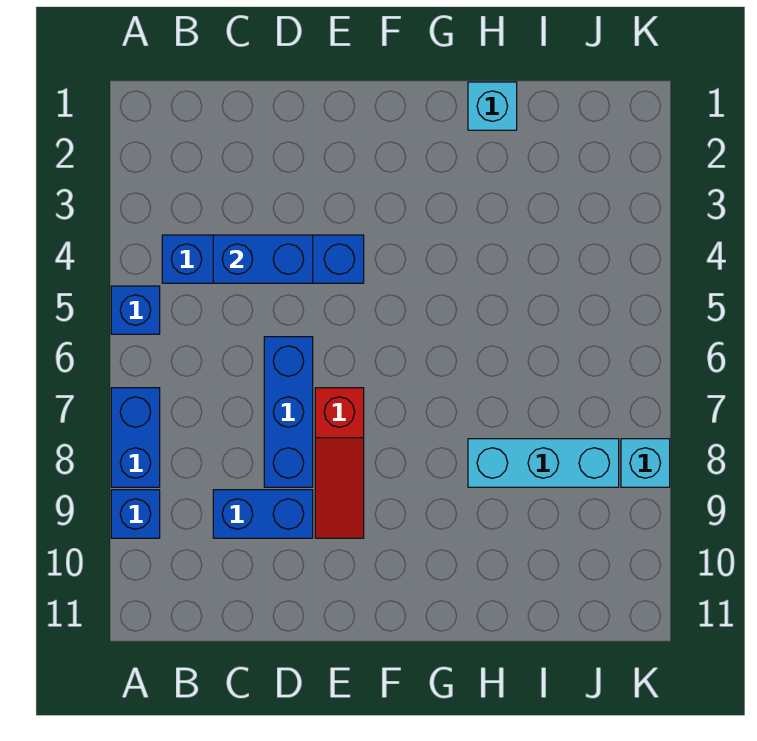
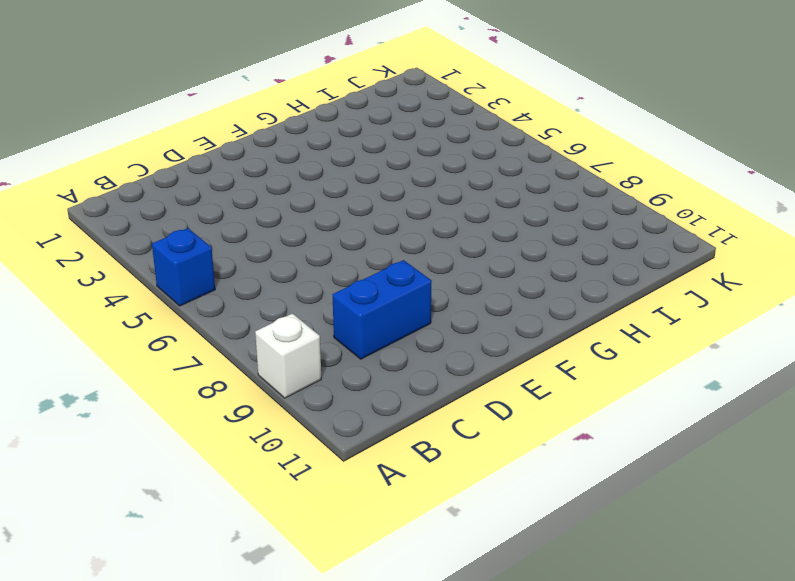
white 1x1 brick [255,314,321,398] -> blue 1x1 brick [111,490,160,538]
none -> blue 1x2 brick [111,388,160,487]
none -> blue 1x4 brick [162,235,364,283]

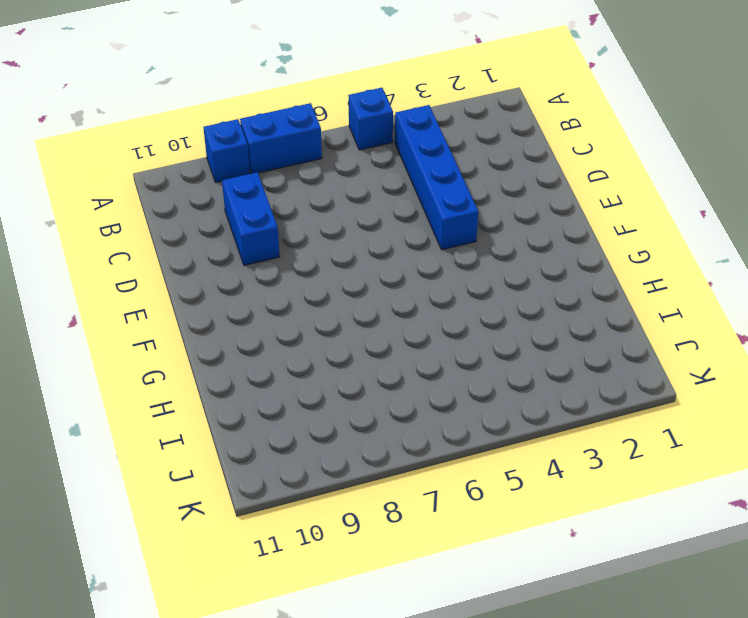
none -> blue 1x3 brick [264,337,313,487]
none -> red 1x3 slope [315,388,364,538]

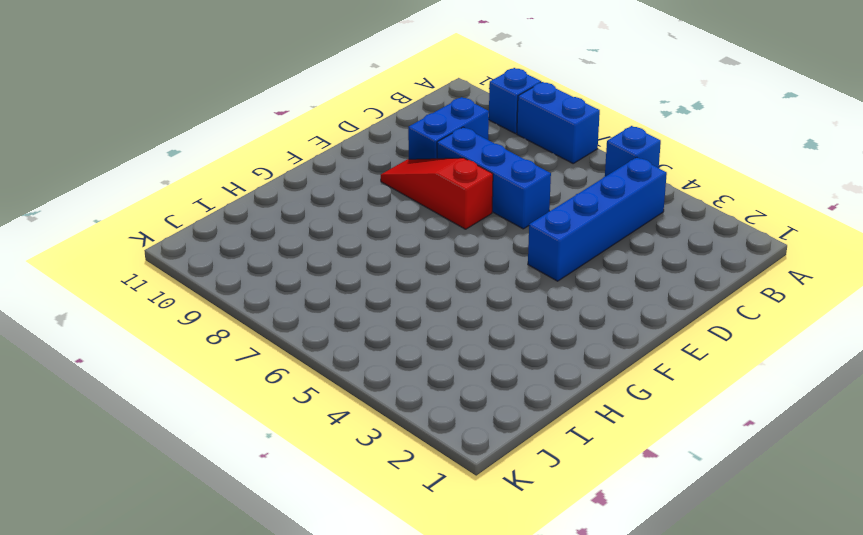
none -> cyan 1x1 brick [468,82,517,130]
none -> cyan 1x3 brick [468,439,619,487]

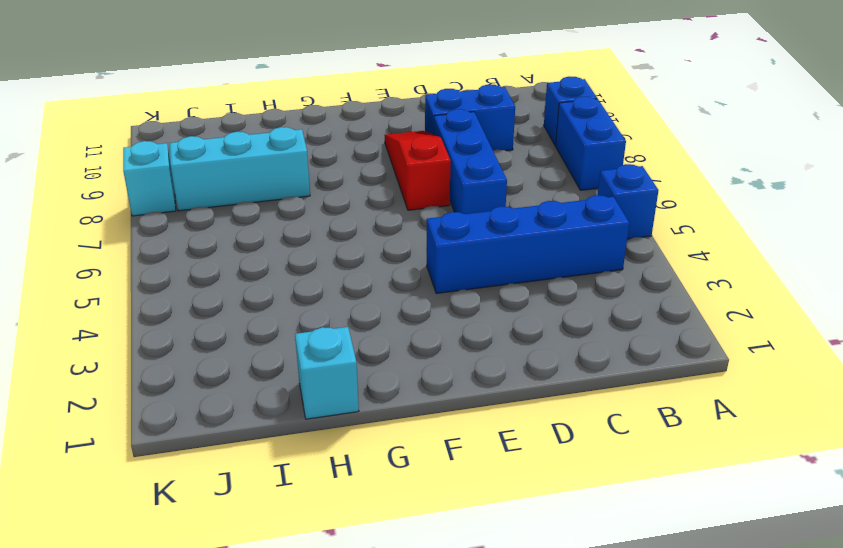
none -> blue 1x2 brick [213,235,313,283]

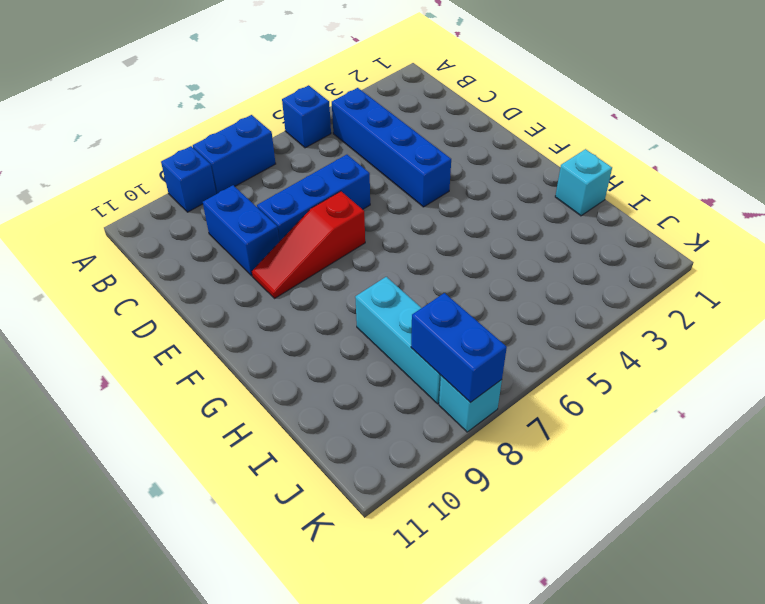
blue 1x2 brick [411,293,507,403] -> blue 1x2 brick moved to [213,235,313,283]

